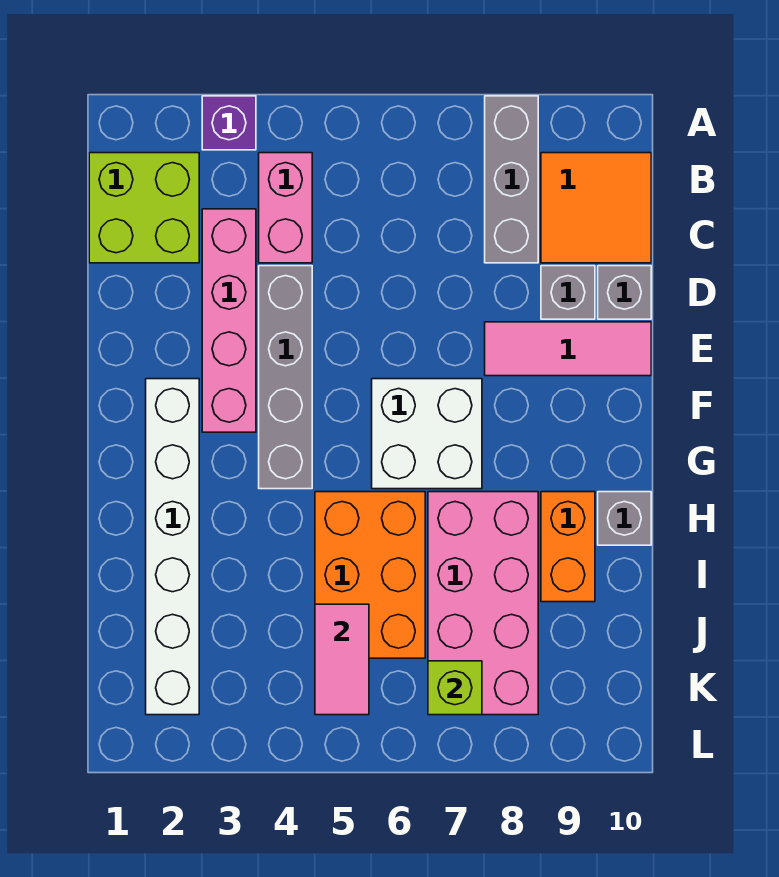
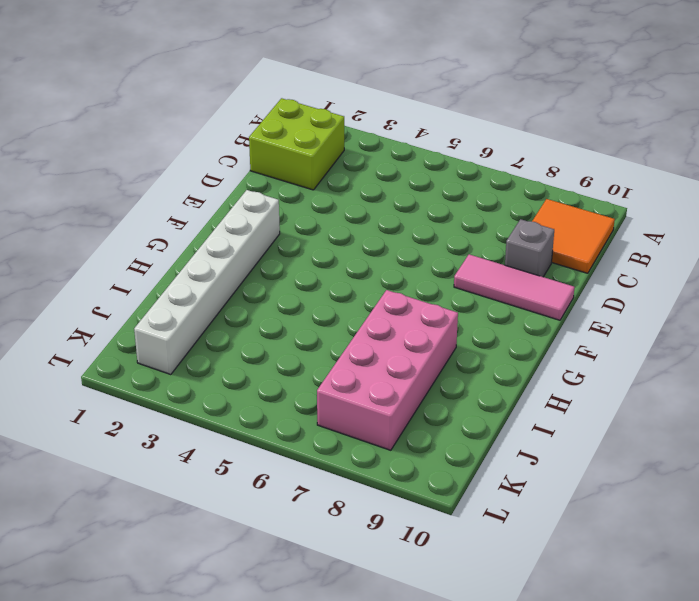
none -> purple 1x1 brick [202,96,256,150]
none -> grey 1x3 brick [485,96,538,263]
none -> pink 1x2 brick [259,153,312,263]

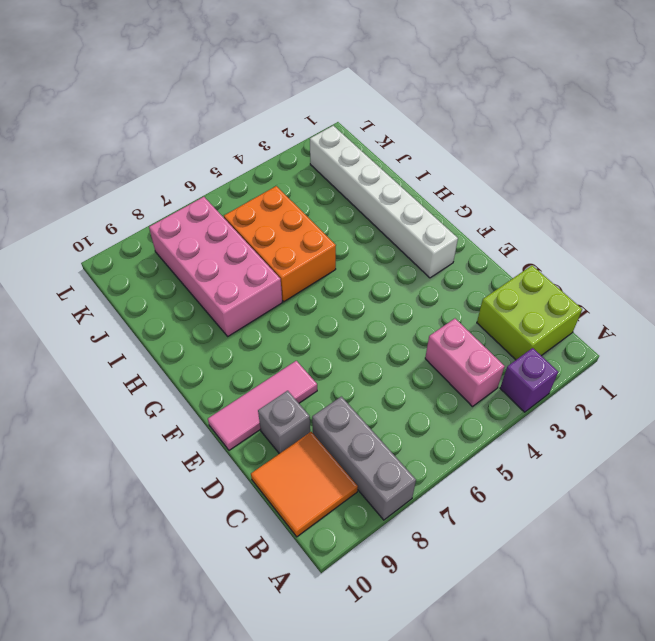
none -> pink 1x4 brick [202,209,256,432]
none -> grey 1x4 brick [259,266,312,489]
none -> grey 1x1 brick [598,266,651,319]

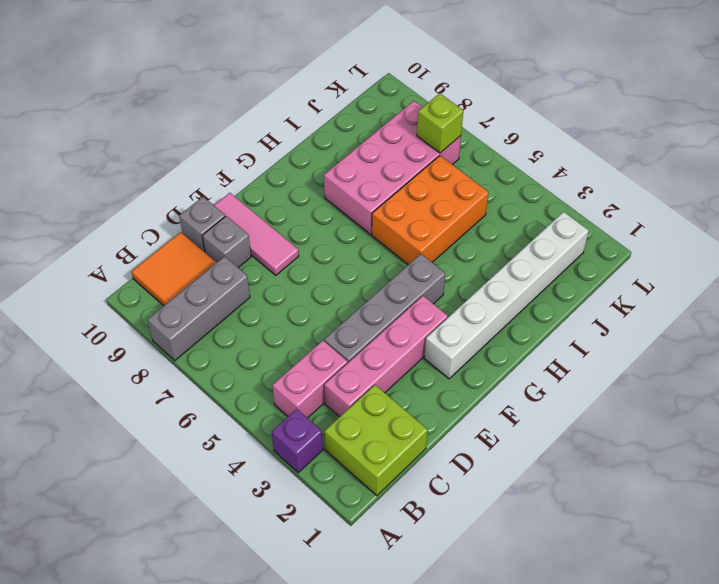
none -> white 2x2 brick [372,379,482,489]
none -> orange 1x2 brick [541,492,595,602]
none -> grey 1x1 brick [598,492,651,545]

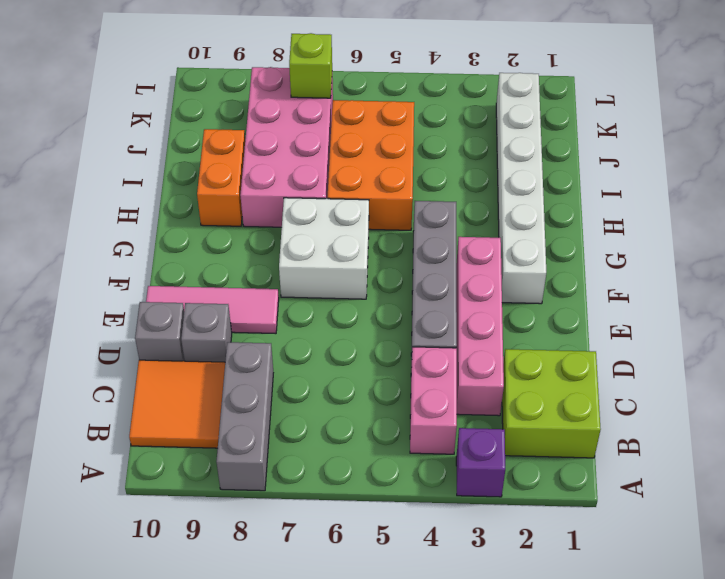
none -> grey 1x1 brick [598,492,651,545]
none -> pink 1x2 tile [315,604,369,715]

